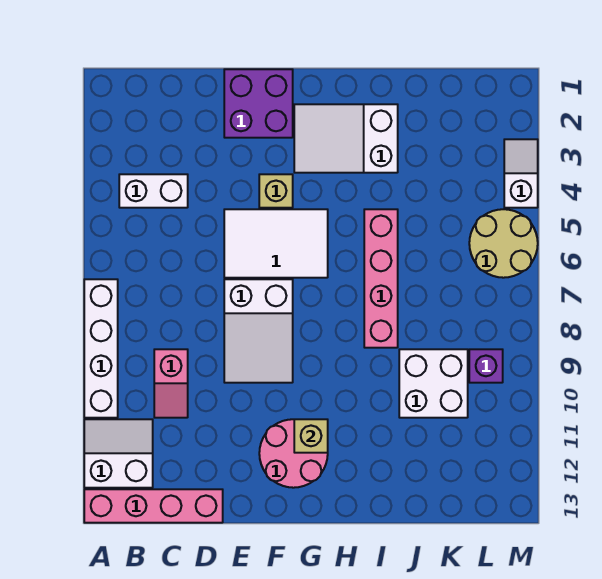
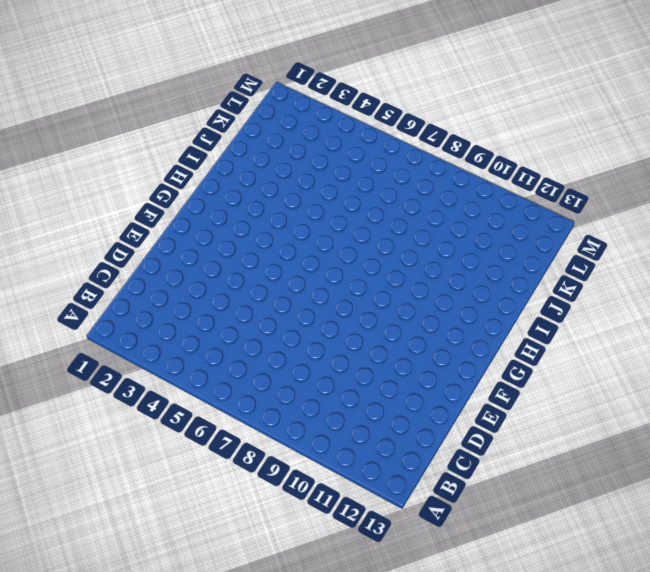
none -> white 1x4 brick [84,279,118,418]
none -> white 2x2 slope [84,419,153,488]
none -> pink 1x4 brick [84,489,223,523]

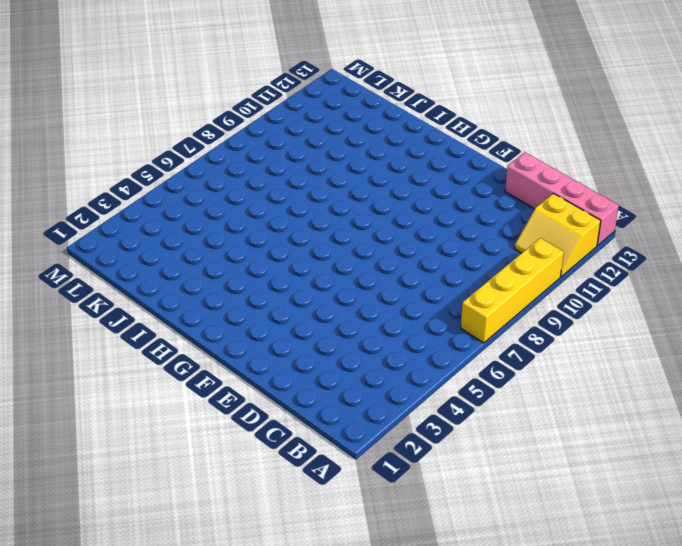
yellow 1x4 brick [461,238,564,343] -> white 1x4 brick [84,279,118,418]
yellow 2x2 slope [514,194,601,277] -> white 2x2 slope [84,419,153,488]
none -> white 1x2 brick [119,174,188,208]
none -> pink 1x2 slope [154,349,188,418]
none -> purple 2x2 brick [224,69,293,138]

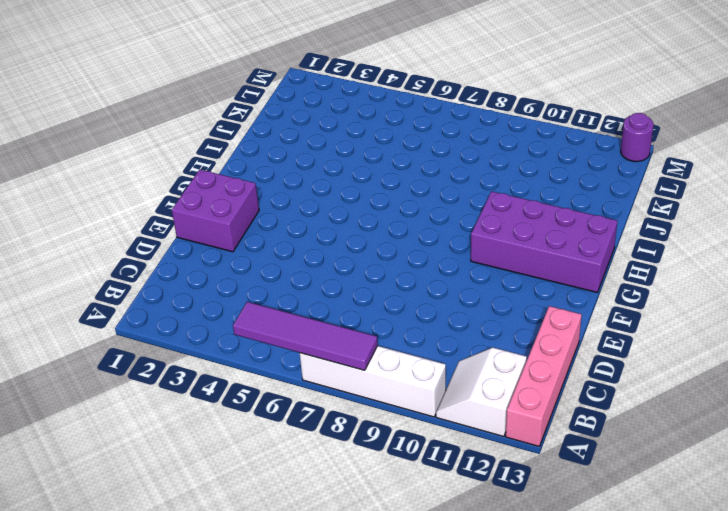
purple 1x4 tile [233,302,377,370] -> none
purple 2x4 brick [471,191,617,292] -> pink 2x2 round brick [259,419,328,488]
purple 1x1 round brick [620,113,654,162] -> none
none -> white 1x2 brick [119,174,188,208]
none -> pink 1x2 slope [154,349,188,418]
none -> white 2x3 tile [224,209,328,278]

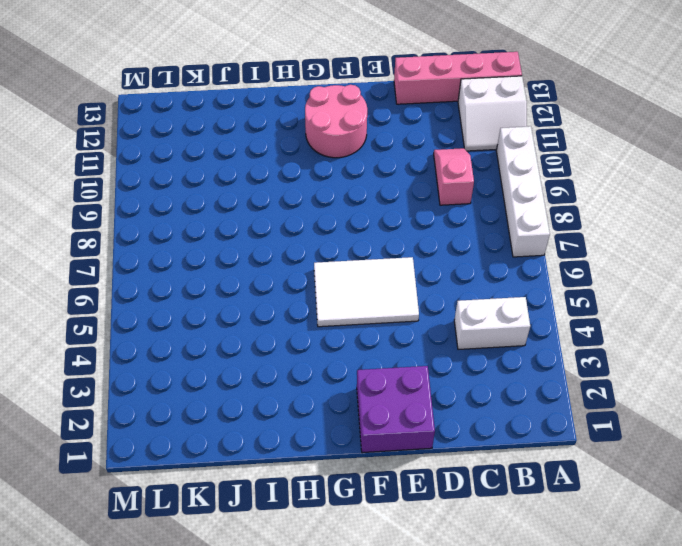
none -> white 2x3 slope [224,279,293,383]
none -> tan 1x1 brick [259,174,293,208]
none -> white 2x3 slope [294,104,398,173]

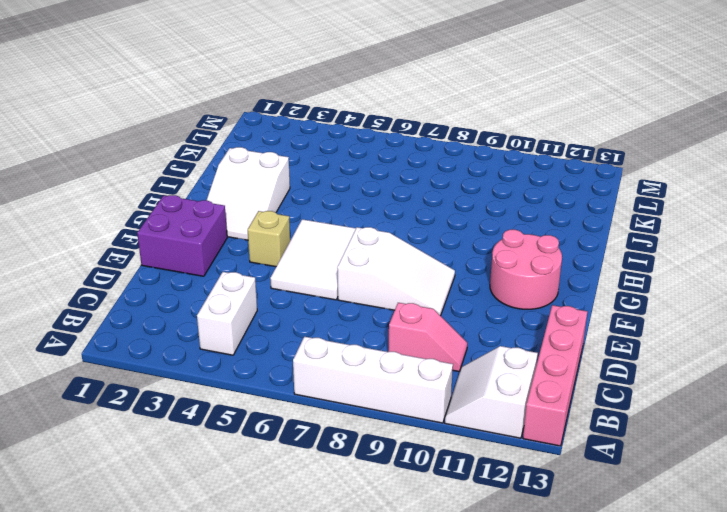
none -> pink 1x4 brick [364,209,398,348]
none -> white 2x2 brick [399,349,468,418]
none -> tan 2x2 round brick [469,209,538,278]

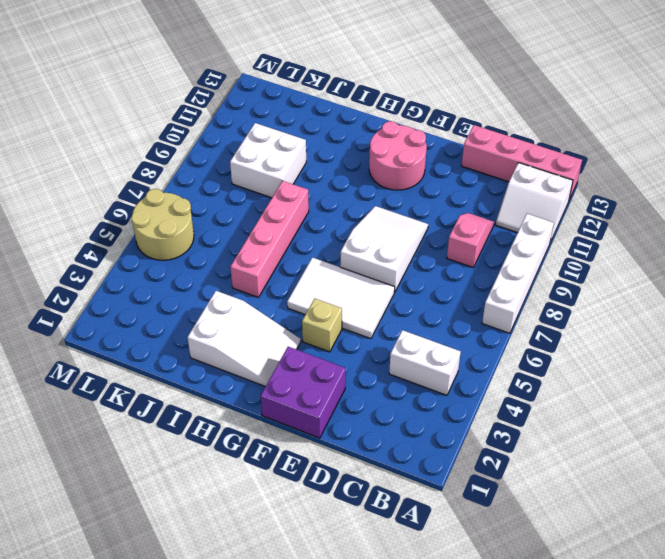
none -> purple 1x1 brick [469,349,503,383]
none -> white 1x2 slope [504,139,538,208]
none -> tan 1x1 brick [294,419,328,453]

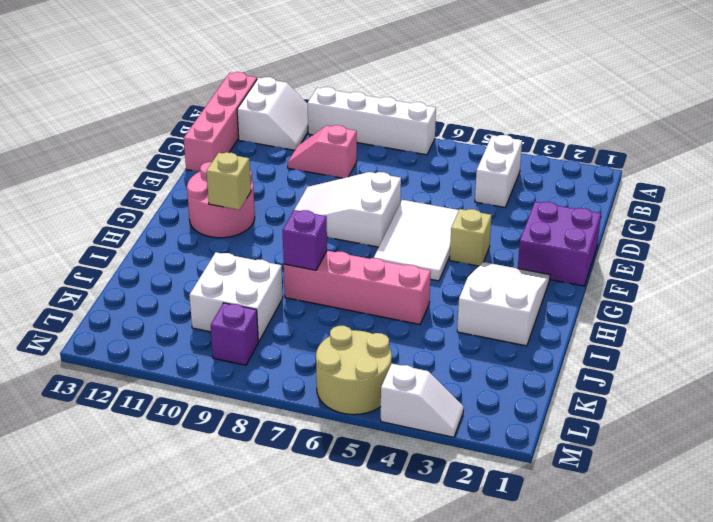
purple 1x1 brick [283,210,327,270] -> none

